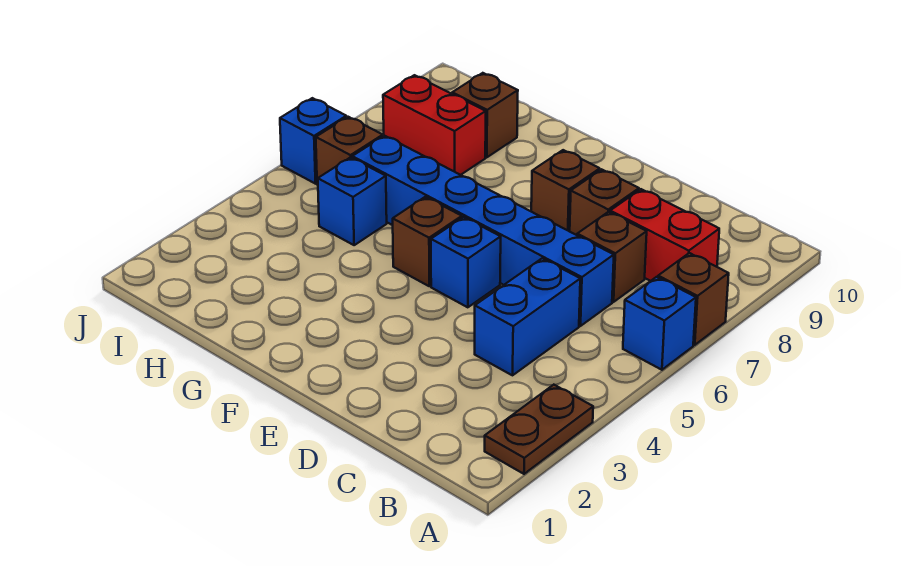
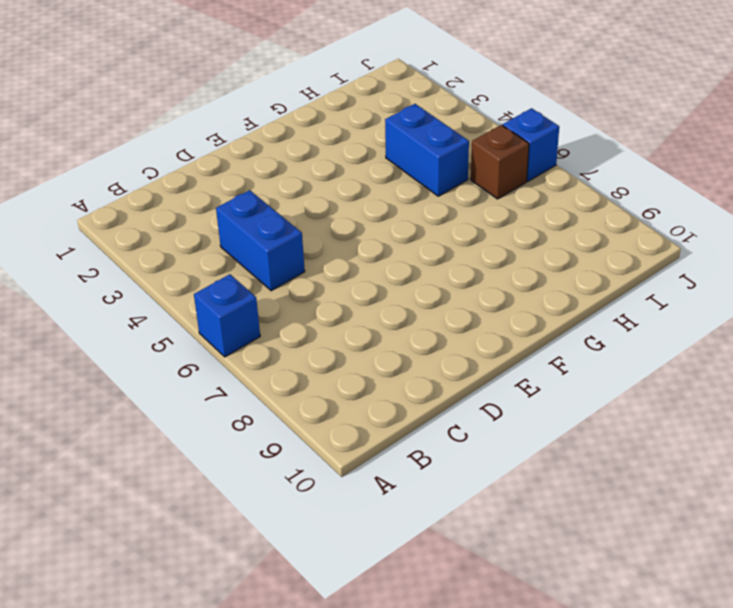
blue 1x2 brick [385,104,469,196] -> blue 1x1 brick [318,157,387,245]
none -> brown 1x2 plate [485,385,593,474]
none -> brown 1x1 brick [658,253,729,345]
none -> red 1x2 brick [610,189,719,281]

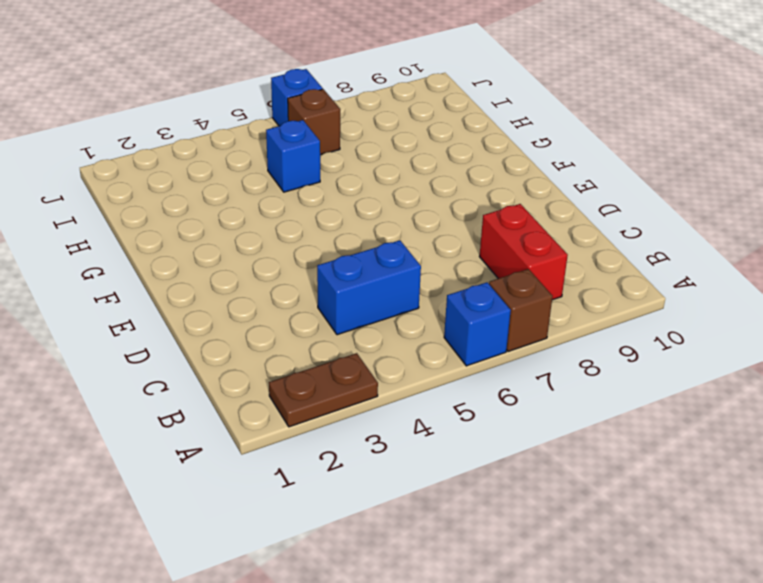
none -> blue 1x6 brick [352,136,614,326]
none -> brown 1x1 brick [577,212,647,302]
none -> brown 1x1 brick [570,169,639,235]

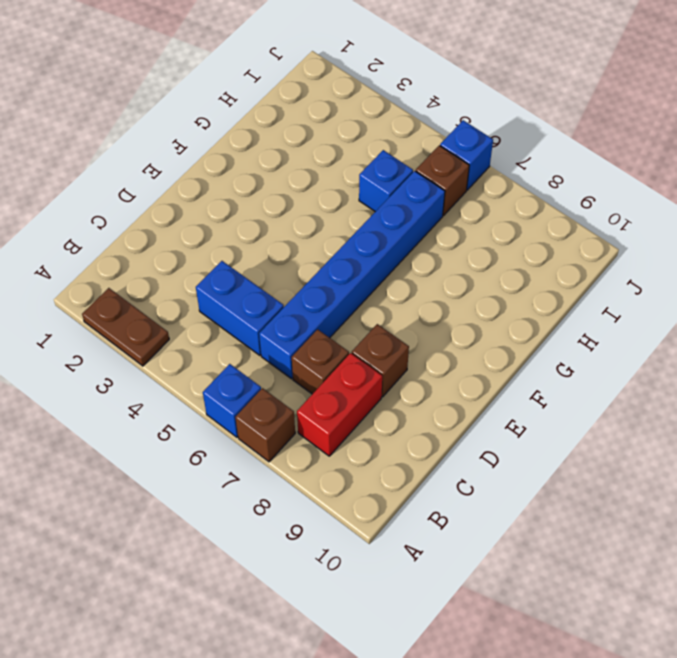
none -> blue 1x1 brick [431,217,501,307]
none -> brown 1x1 brick [531,150,600,231]
none -> brown 1x1 brick [393,197,462,286]

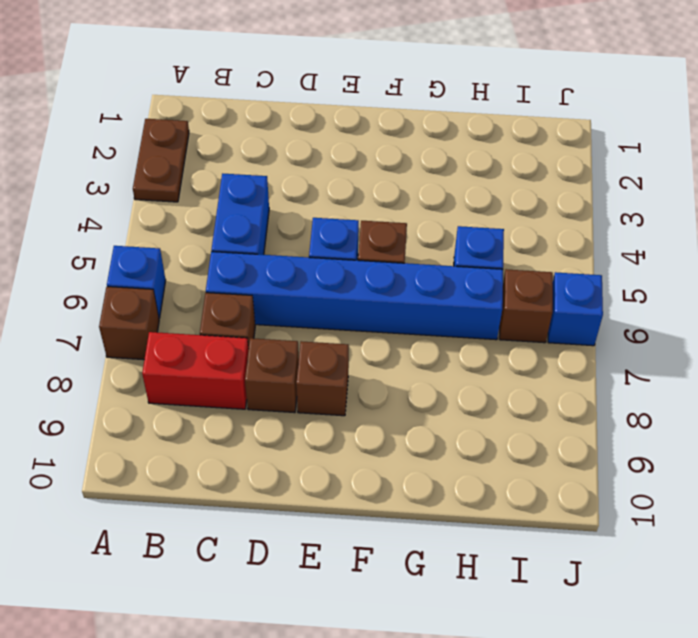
none -> red 1x2 brick [383,75,486,175]
none -> brown 1x1 brick [452,73,518,157]

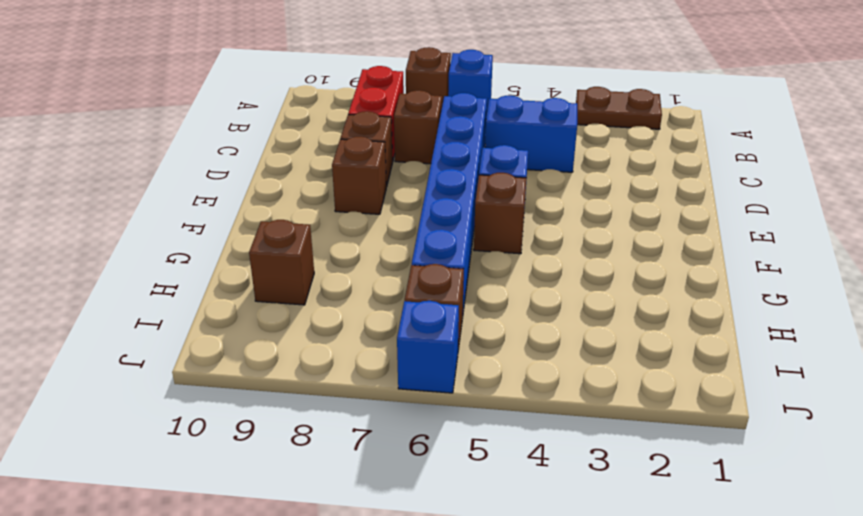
none -> blue 1x1 brick [318,157,387,245]
none -> red 1x2 brick [383,75,486,175]

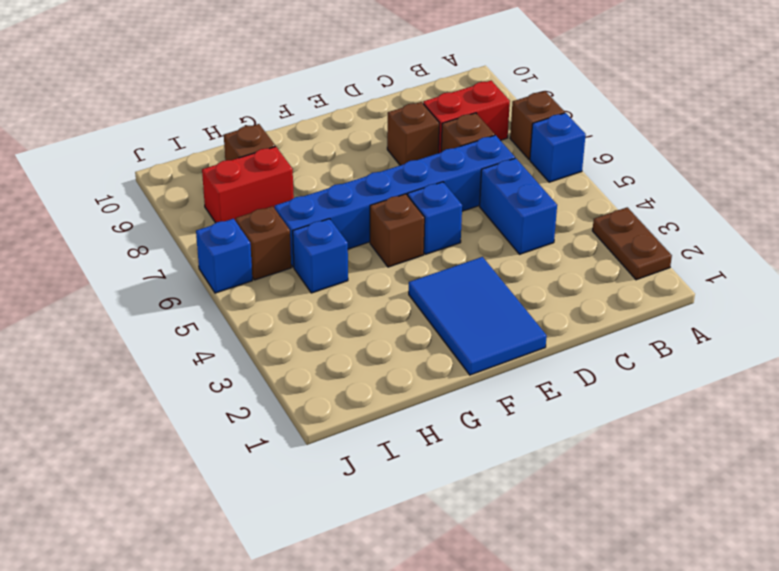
blue 2x3 tile [409,257,547,375] -> none
none -> brown 1x1 brick [531,150,600,231]

